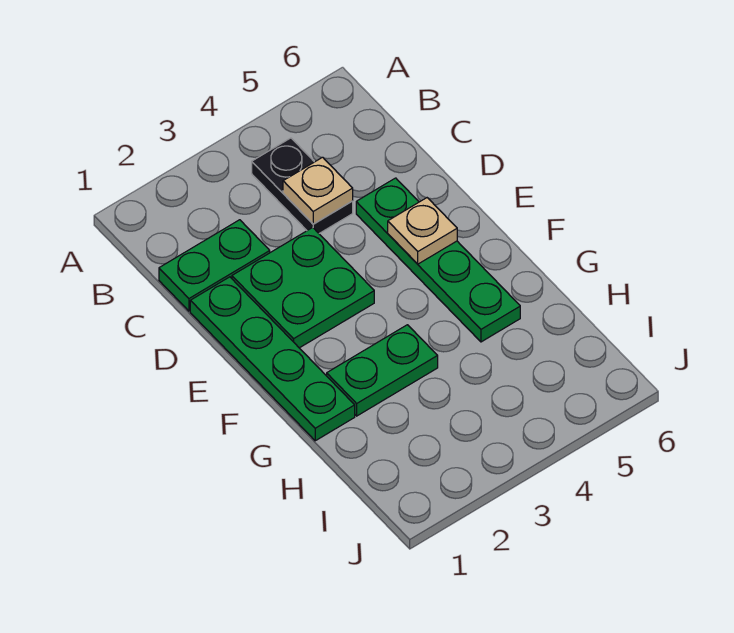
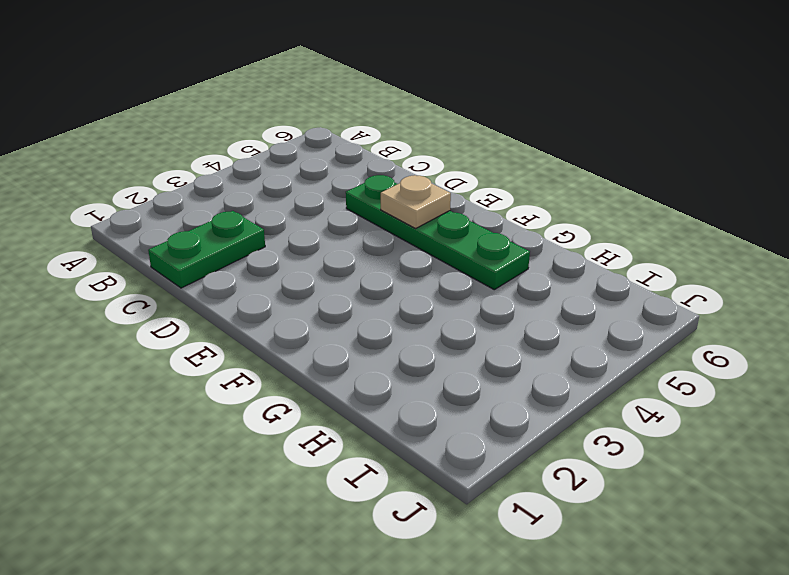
none -> black 1x2 plate [252,138,353,233]
none -> green 1x4 plate [190,277,355,441]

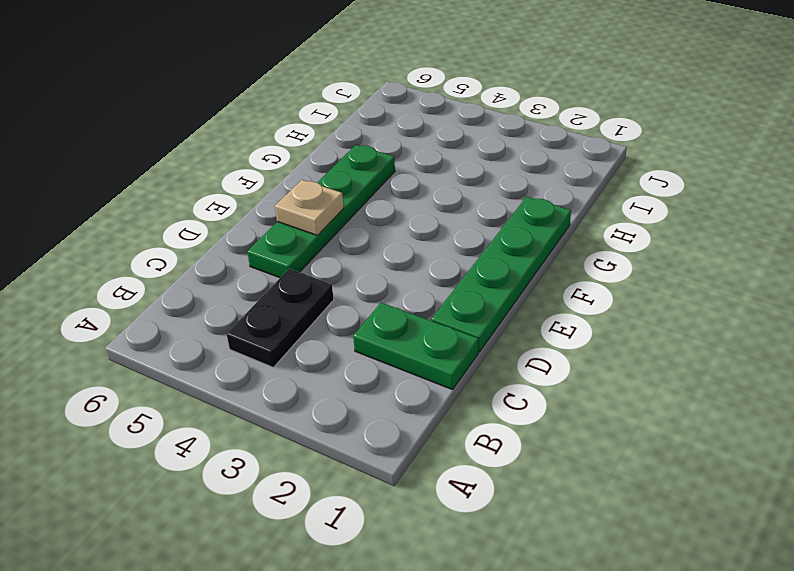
none -> green 2x2 plate [232,227,374,348]
none -> green 1x2 plate [327,325,438,416]

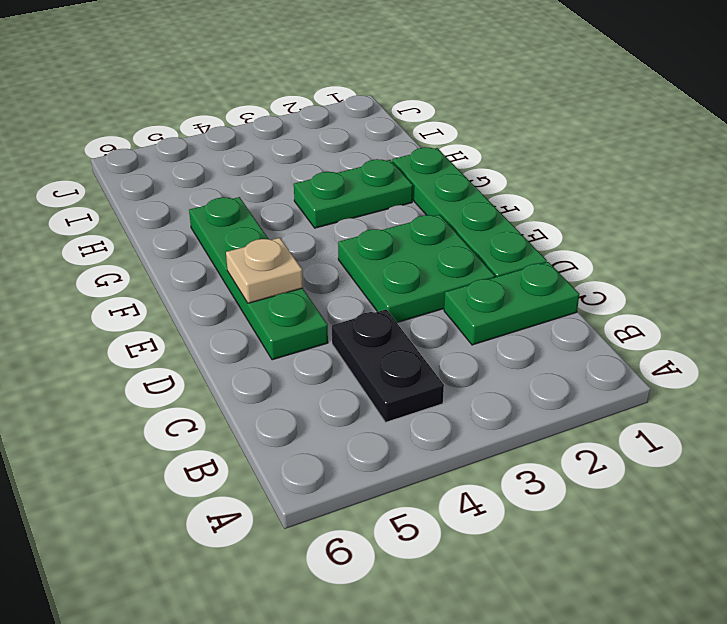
none -> tan 1x1 plate [283,157,353,224]

